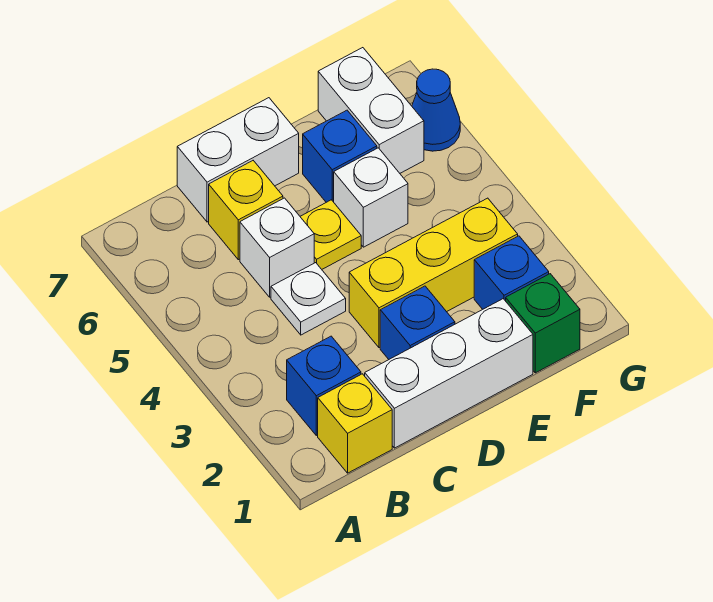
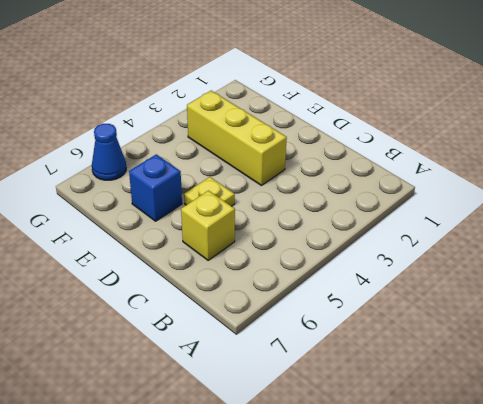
none -> yellow 1x1 brick [318,374,392,473]
none -> blue 1x1 brick [287,336,361,435]
none -> white 1x3 brick [365,299,533,448]

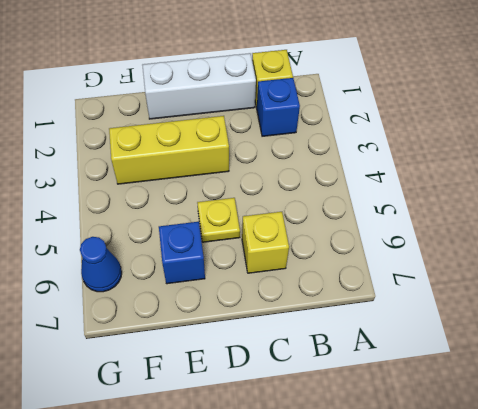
none -> white 1x1 plate [271,263,346,335]
none -> white 1x1 brick [240,198,314,297]
none -> white 1x2 brick [177,98,299,222]

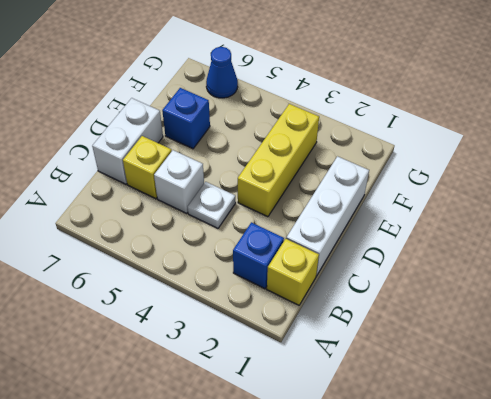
none -> blue 1x1 brick [380,286,455,359]
none -> yellow 1x1 plate [300,200,361,269]
none -> white 1x1 brick [334,148,408,247]

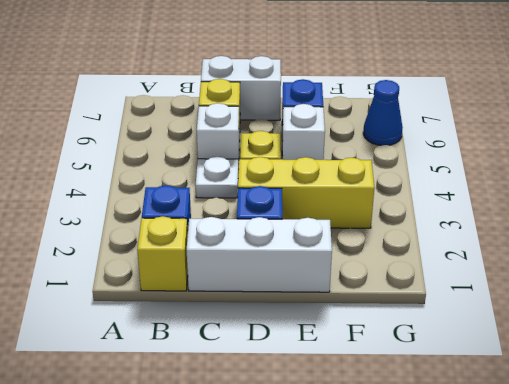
none -> green 1x1 brick [506,274,580,373]
none -> blue 1x1 brick [474,236,549,309]
none -> white 1x2 brick [318,48,424,173]

